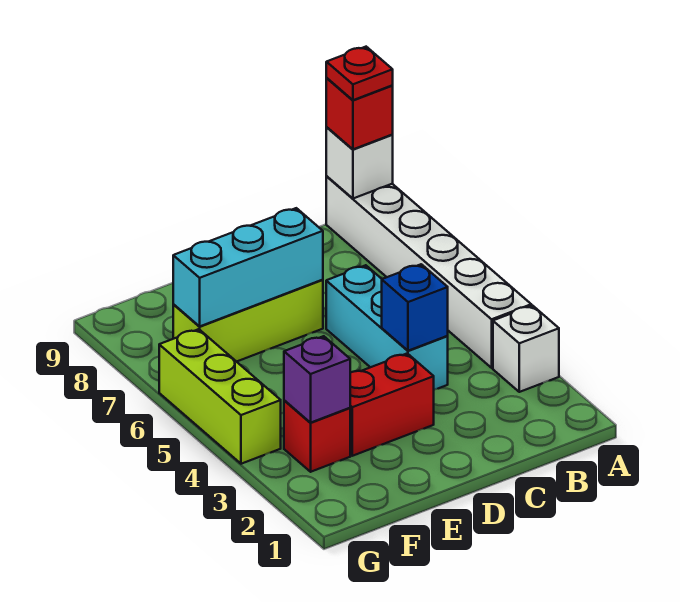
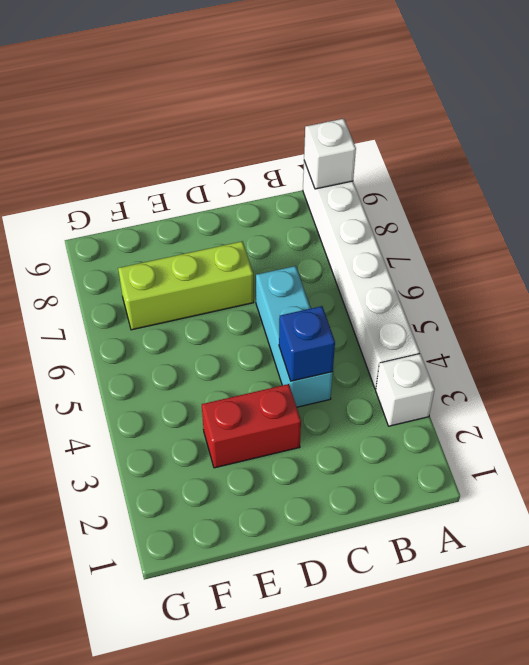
none -> red 1x1 brick [284,401,350,472]
none -> lime 1x3 brick [159,329,281,464]
none -> cyan 1x3 brick [173,208,323,327]

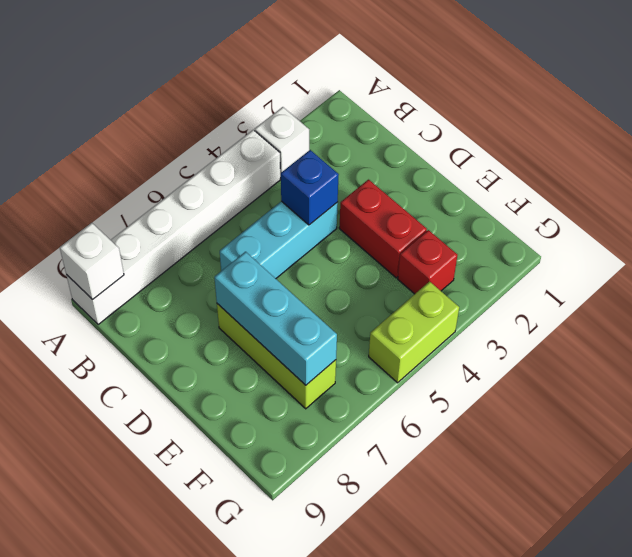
lime 1x2 brick [369,281,459,383] -> lime 1x3 brick [159,329,281,464]
none -> purple 1x1 brick [284,336,350,423]
none -> red 1x1 brick [326,78,393,149]
none -> red 1x1 plate [326,47,393,100]

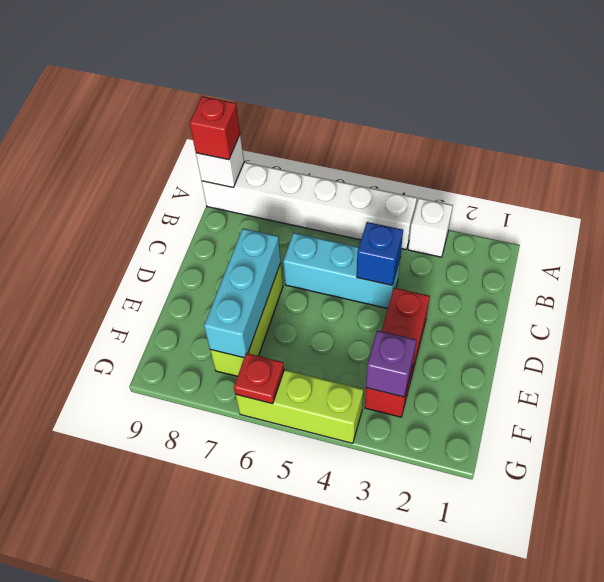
red 1x1 plate [234,353,284,404] -> red 1x1 plate moved to [326,47,393,100]

